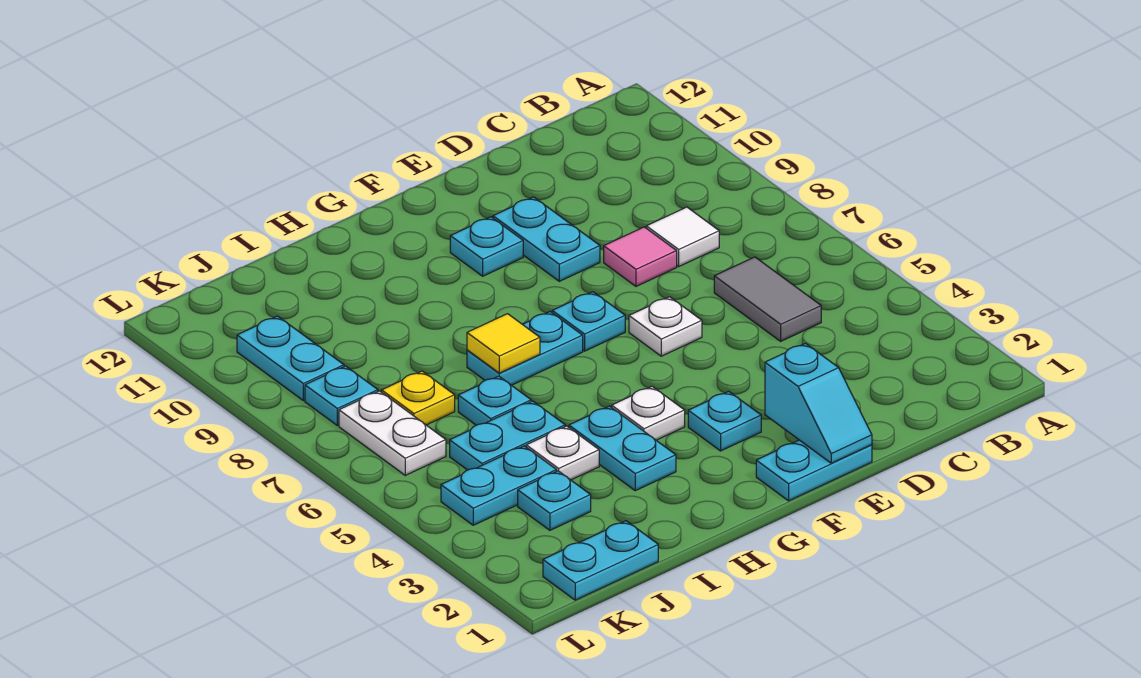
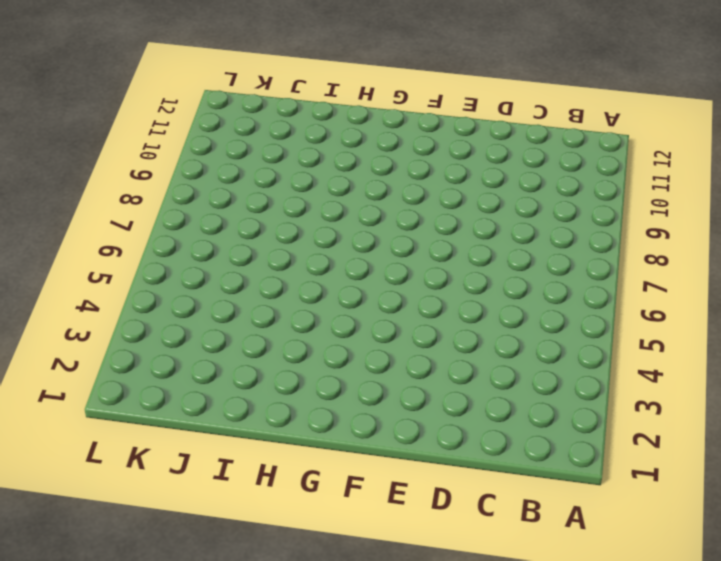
none -> grey 1x2 tile [714,257,821,341]
none -> white 1x1 tile [646,207,719,266]
none -> pink 1x1 tile [604,227,677,286]

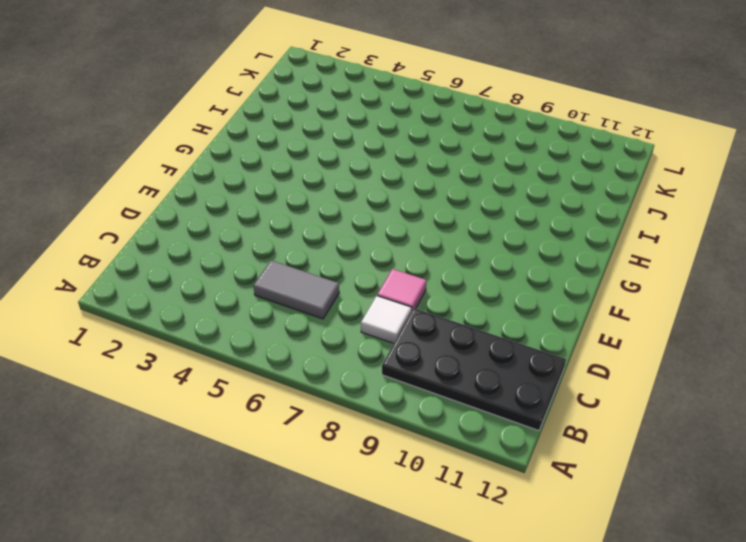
black 2x4 plate [382,308,566,431] -> none
none -> cyan 1x2 plate [756,440,872,501]
none -> white 1x1 plate [629,297,702,356]
none -> cyan 1x2 plate [493,197,600,281]

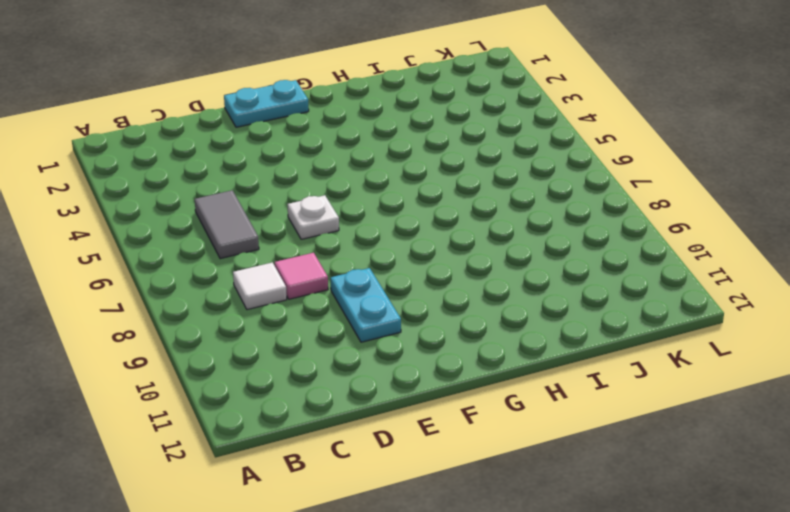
none -> cyan 1x1 plate [688,391,761,451]
none -> cyan 1x1 plate [552,292,625,351]
none -> cyan 1x1 plate [450,217,523,276]

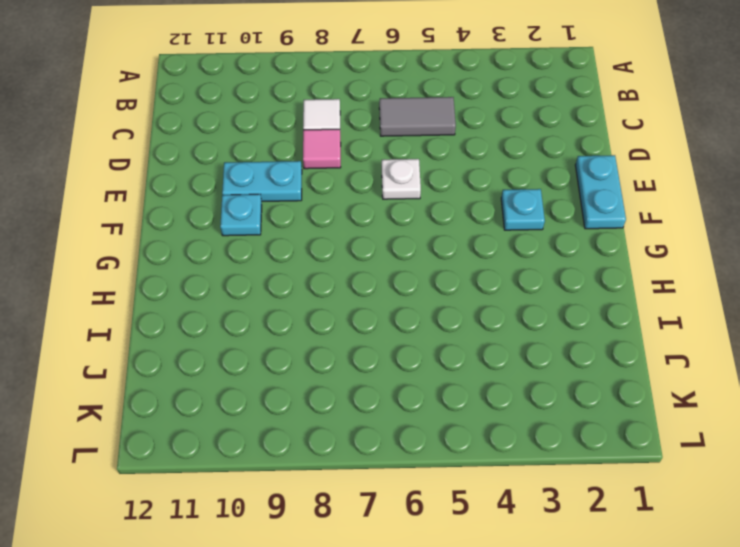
none -> cyan 1x1 plate [552,292,625,351]
none -> white 1x1 plate [612,386,685,440]
none -> cyan 1x2 plate [467,312,583,385]

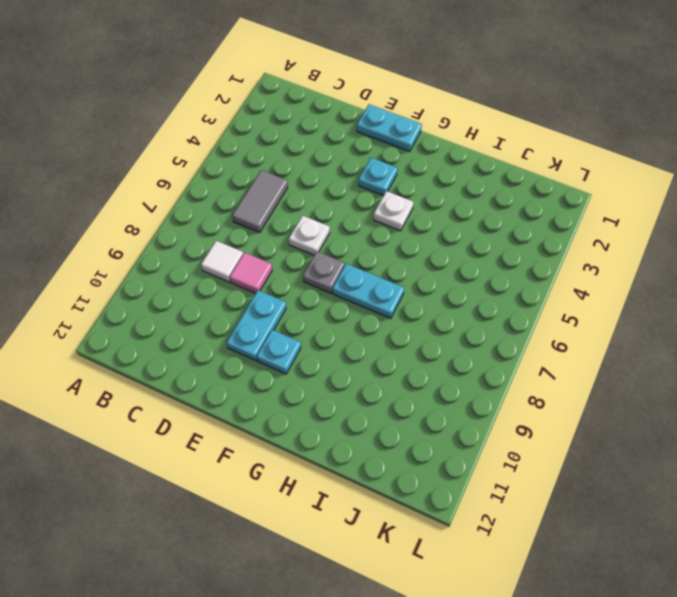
grey 1x1 plate [303,252,345,293] -> cyan 1x1 plate [552,292,625,351]
none -> cyan 1x2 plate [569,406,676,491]
none -> white 1x1 plate [526,426,599,480]
none -> cyan 1x2 plate [450,401,565,470]

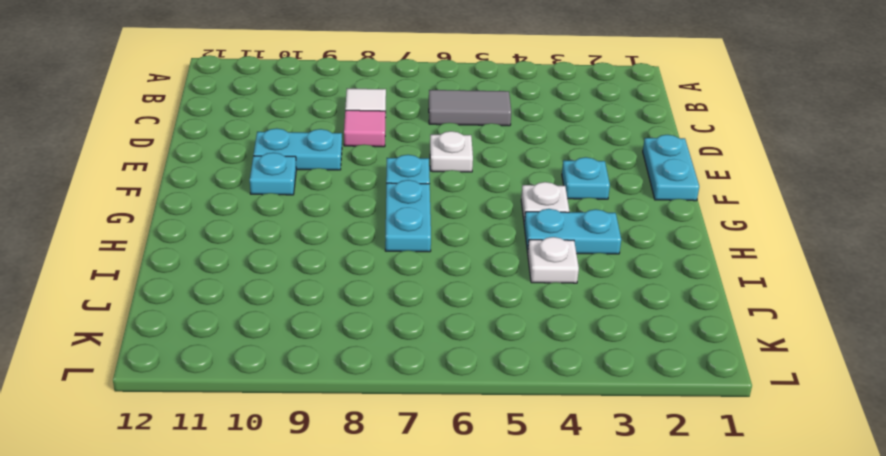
none -> cyan 1x2 plate [450,401,565,470]
none -> cyan 1x1 plate [458,376,531,425]
none -> cyan 1x2 plate [543,521,658,600]

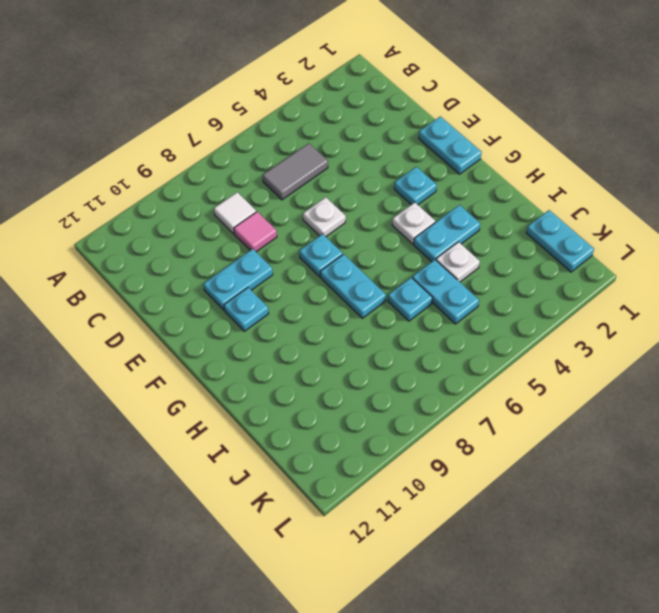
none -> cyan 1x1 plate [518,471,591,530]
none -> cyan 1x2 plate [441,446,557,525]
none -> yellow 1x1 plate [382,371,455,425]

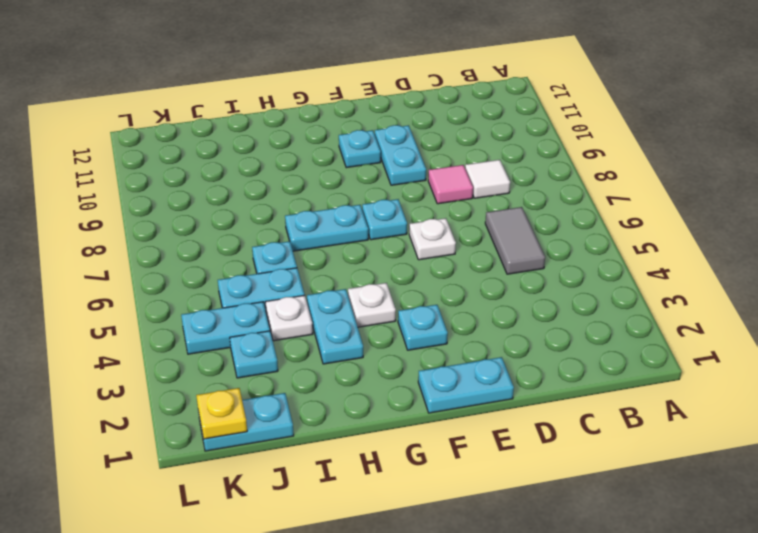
yellow 1x1 plate [196,388,247,439] -> yellow 1x1 plate moved to [382,371,455,425]
none -> white 1x2 plate [339,391,446,475]
none -> cyan 1x1 plate [305,366,378,425]
none -> cyan 1x2 plate [237,316,344,401]

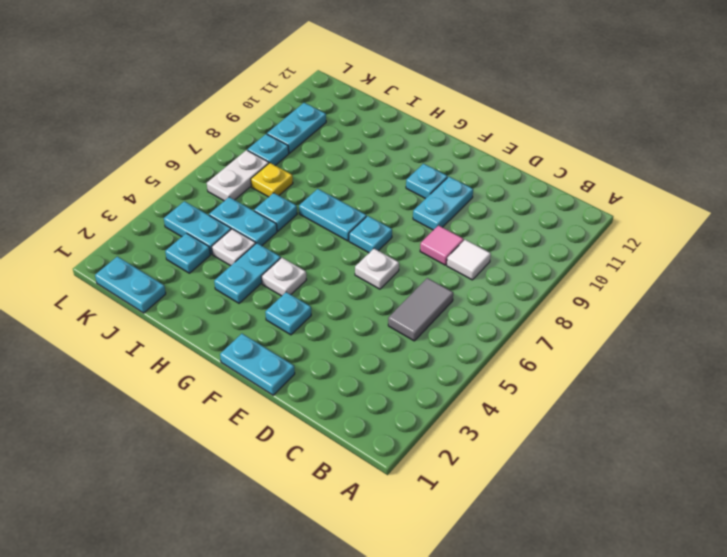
none -> cyan 1x2 slope [765,343,872,463]
none -> yellow 1x1 tile [467,314,540,373]

